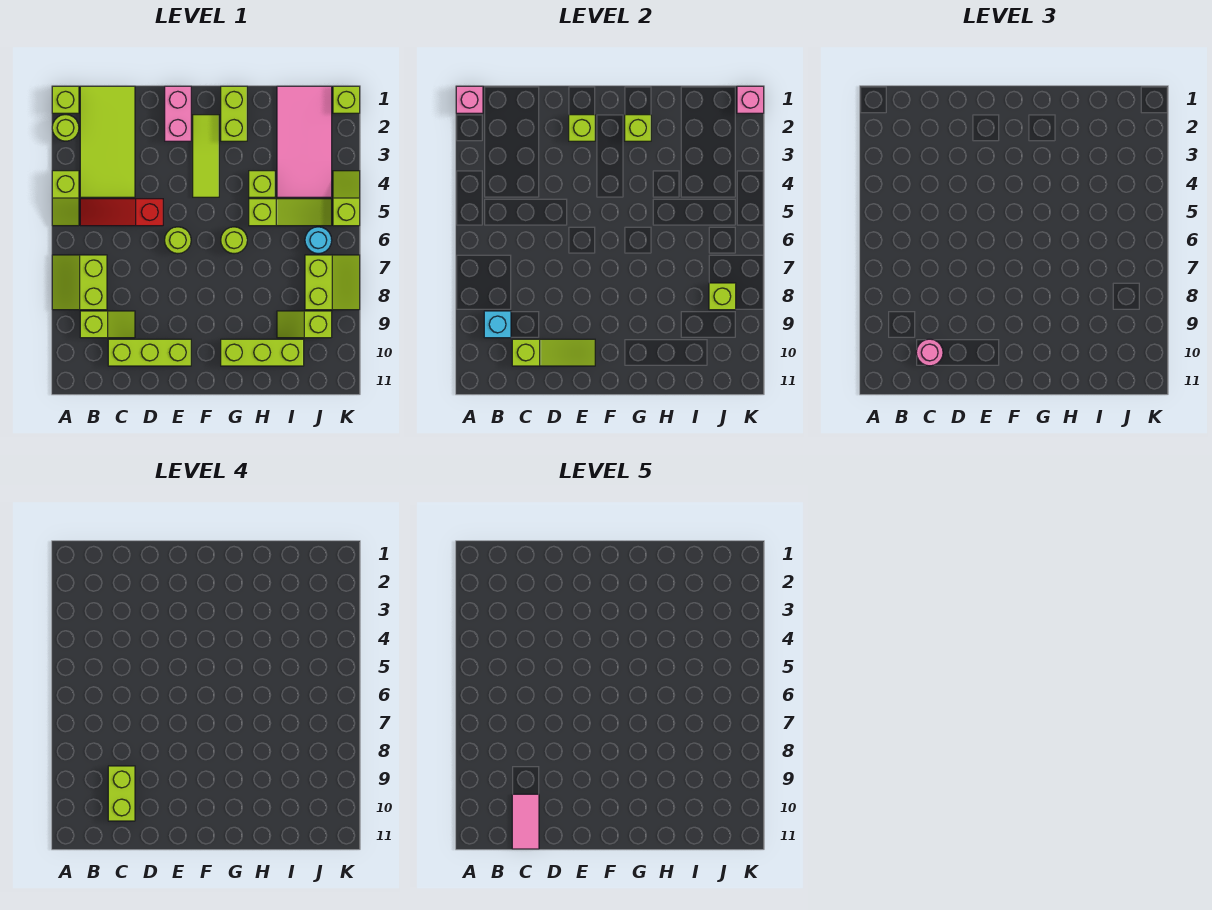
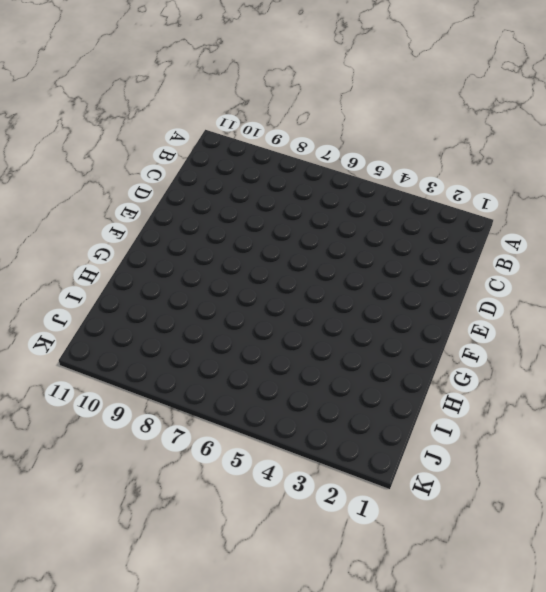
none -> lime 1x1 brick [52,86,79,113]
none -> lime 1x1 round brick [52,115,79,141]
none -> lime 1x2 slope [52,171,79,226]
none -> lime 2x2 slope [52,255,107,310]

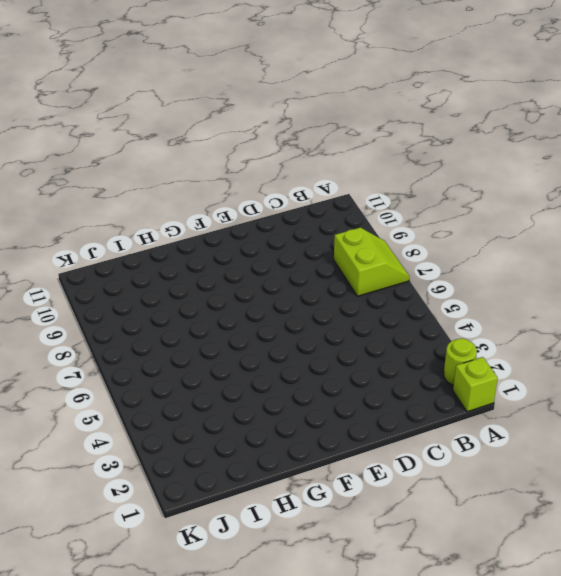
none -> lime 1x2 slope [52,171,79,226]
none -> lime 2x4 tile [80,86,135,197]
none -> red 1x3 slope [80,199,163,226]
none -> lime 1x2 slope [80,311,135,338]

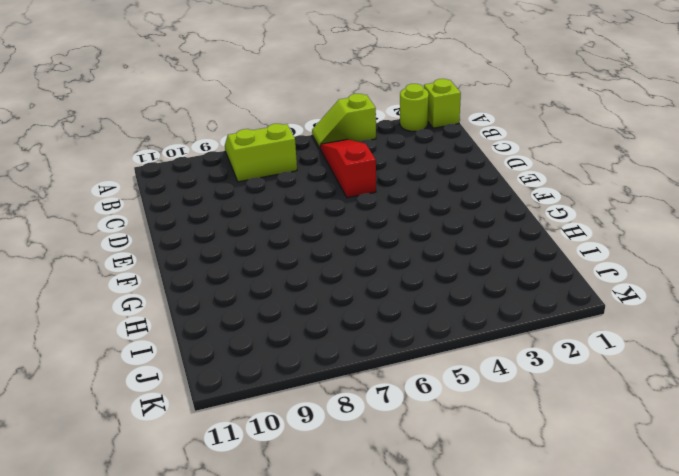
none -> lime 2x4 tile [80,86,135,197]
none -> lime 1x2 slope [80,311,135,338]
none -> lime 1x3 brick [108,339,191,366]
none -> pink 1x2 brick [165,86,191,141]

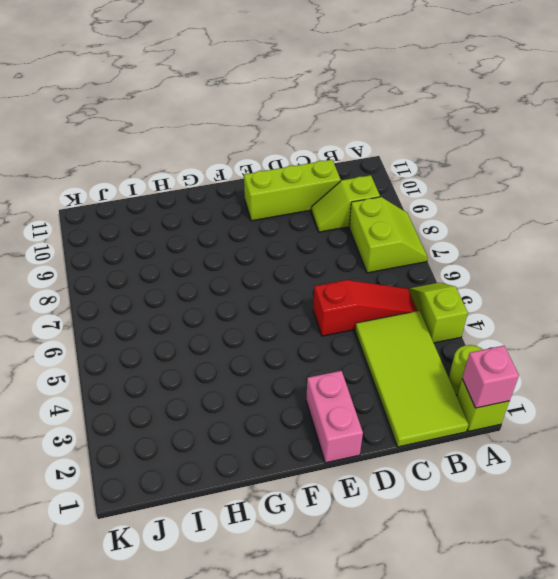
none -> lime 1x1 round brick [165,227,191,254]
none -> lime 1x3 tile [193,115,219,197]
none -> lime 1x2 brick [221,86,247,141]
none -> lime 1x1 round brick [221,227,247,254]

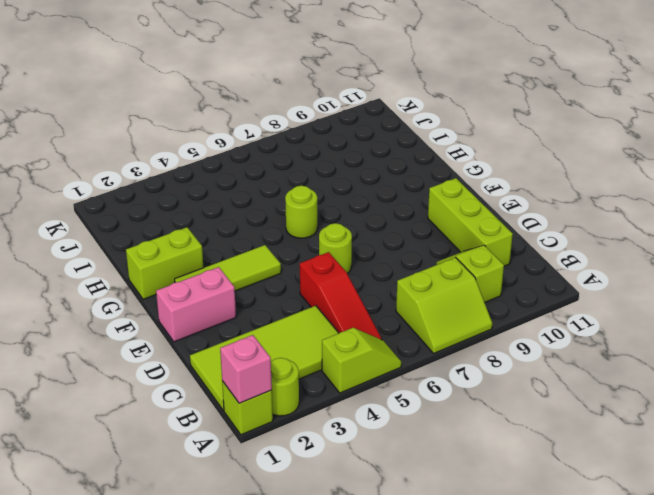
none -> lime 1x3 brick [221,339,304,366]
none -> lime 1x1 brick [249,171,275,197]
none -> lime 1x3 slope [249,199,332,226]
none -> pink 2x4 tile [277,86,332,197]

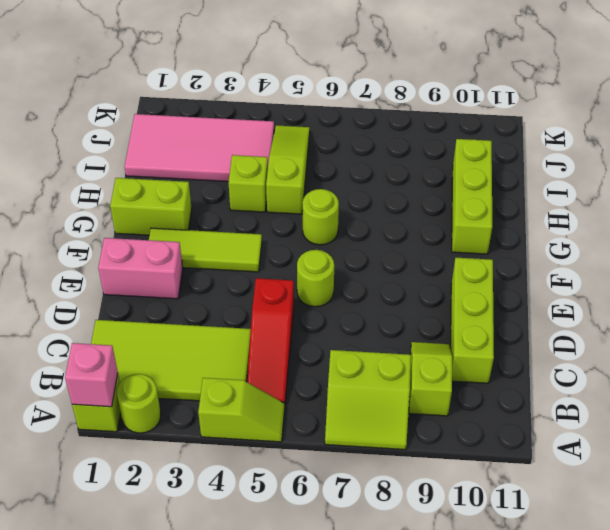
none -> lime 1x2 slope [277,311,332,338]
none -> cyan 1x1 round brick [305,227,332,254]
none -> lime 2x2 slope [305,255,360,310]
none -> lime 1x1 brick [333,86,360,113]

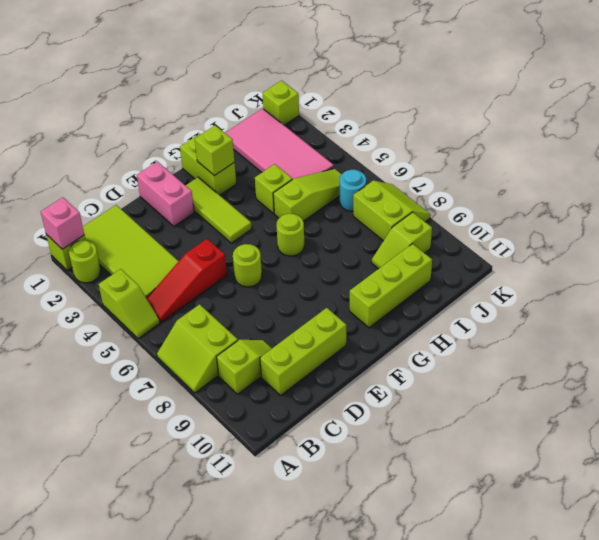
none -> lime 1x2 slope [333,171,360,226]
none -> cyan 1x1 brick [484,311,511,338]
none -> lime 1x3 slope [512,339,595,366]
none -> lime 1x1 brick [569,115,595,141]

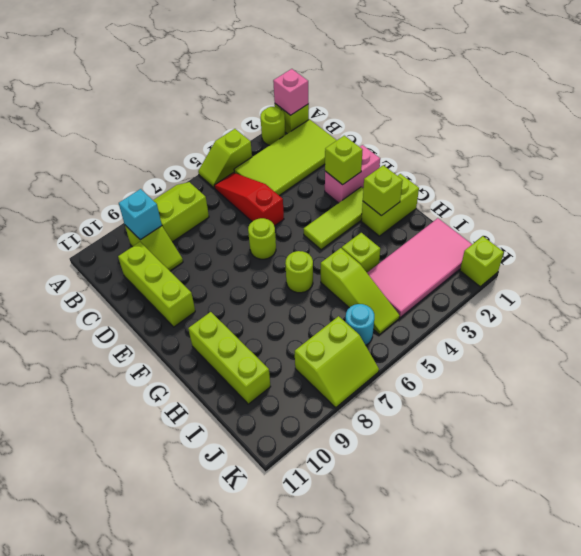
none -> lime 1x2 slope [277,311,332,338]
none -> lime 1x2 slope [333,171,360,226]
none -> lime 1x3 slope [512,339,595,366]
none -> lime 1x1 brick [709,283,736,310]

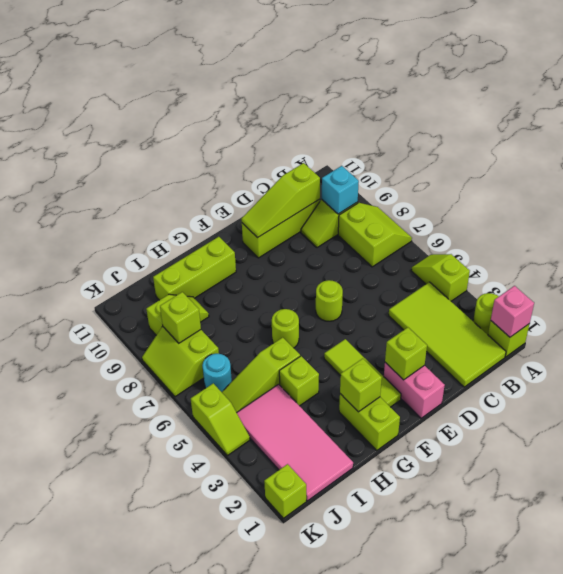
none -> red 1x3 slope [80,199,163,226]
none -> pink 1x1 brick [737,86,764,113]
none -> pink 1x1 round brick [916,339,943,366]
none -> lime 1x2 brick [108,766,135,821]

